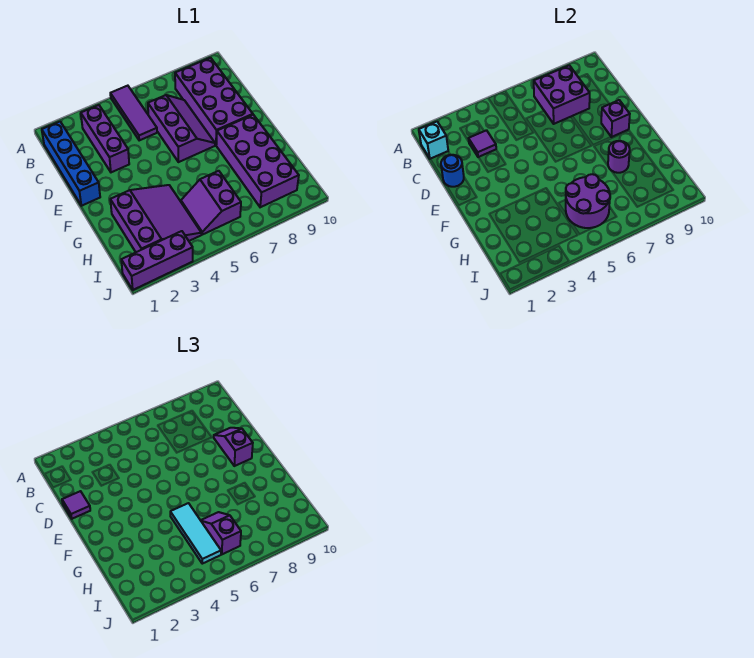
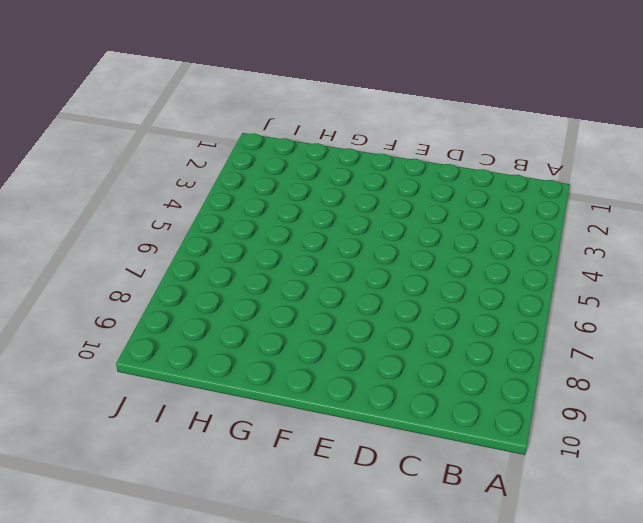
none -> purple 1x3 tile [110,86,157,140]
none -> blue 1x4 brick [42,122,100,206]
none -> purple 1x3 brick [81,105,129,172]

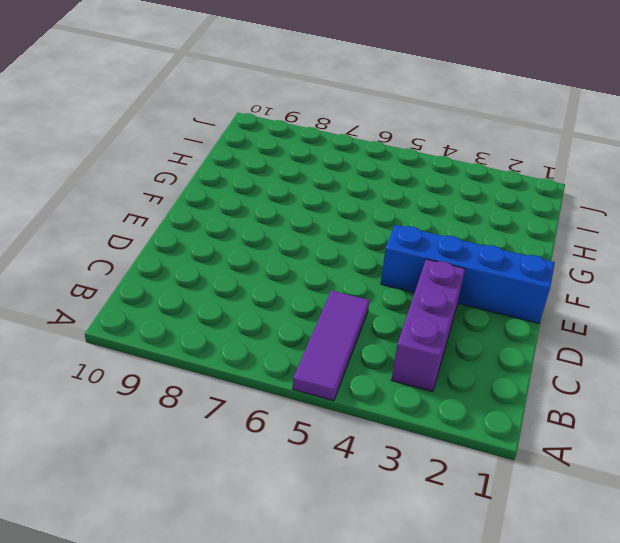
blue 1x4 brick [381,225,555,323] -> blue 1x4 brick turned to [42,122,100,206]
none -> purple 2x4 brick [175,58,253,145]
none -> purple 2x3 slope [148,95,215,162]
none -> purple 2x4 brick [216,115,299,207]

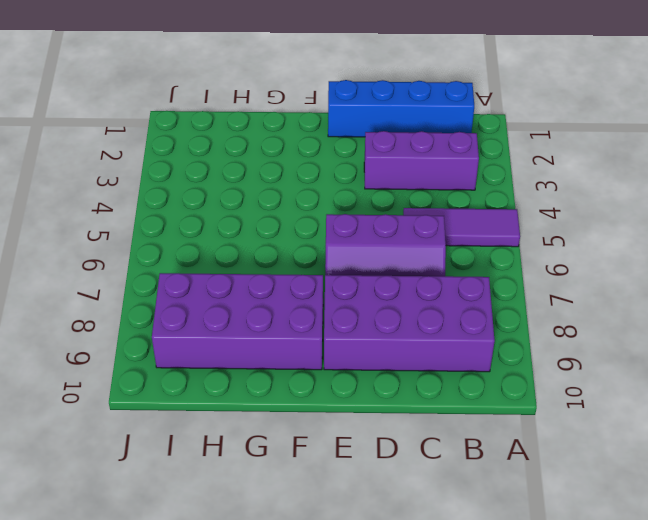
none -> purple 3x3 slope [110,185,201,252]
none -> purple 2x2 slope [181,171,241,235]
none -> purple 1x3 brick [121,231,193,290]

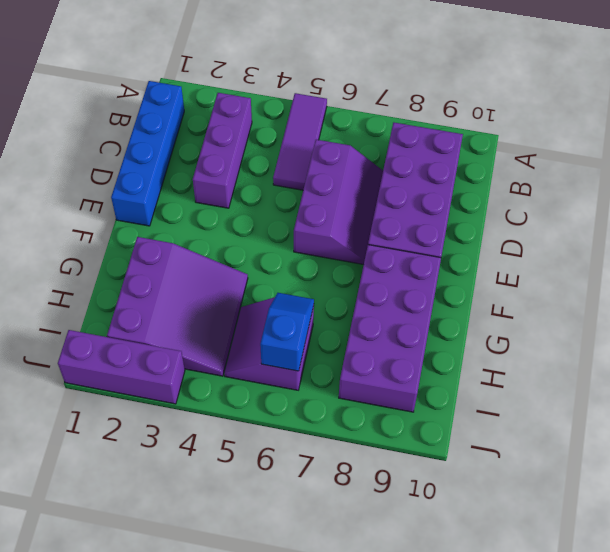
blue 1x2 slope [260,293,314,371] -> purple 2x2 round brick [566,174,610,228]
none -> cyan 1x1 brick [419,122,448,159]
none -> purple 2x2 brick [534,65,590,124]
none -> purple 1x1 tile [469,130,496,157]

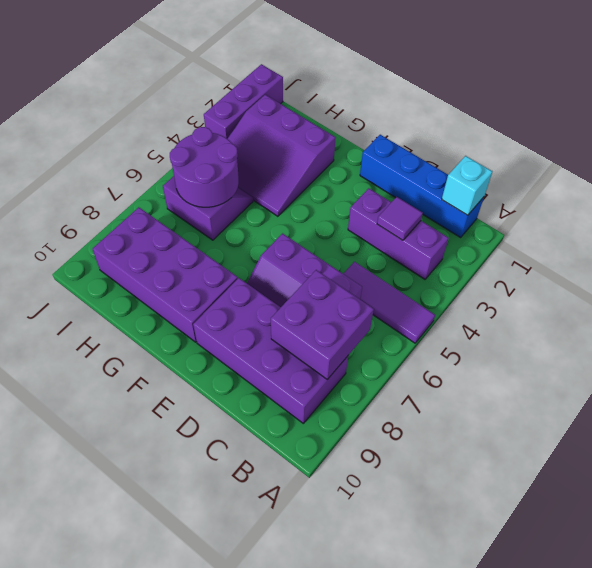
none -> blue 1x1 round brick [441,155,464,187]
none -> purple 1x1 brick [601,100,630,137]
none -> purple 1x1 round brick [608,141,630,173]

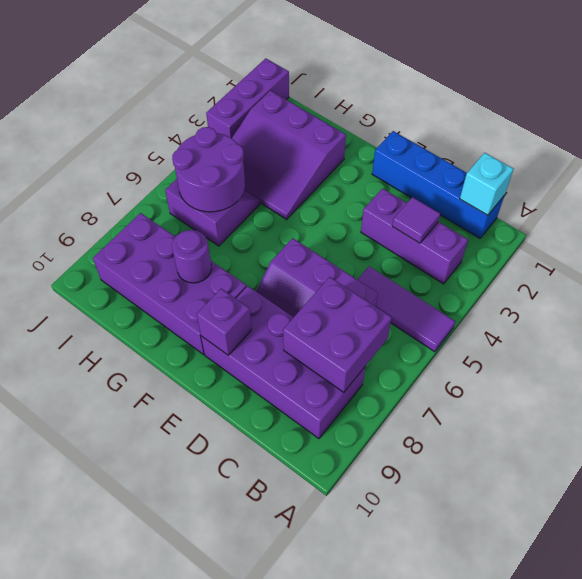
none -> blue 1x1 round brick [441,155,464,187]
none -> purple 1x1 tile [62,491,90,519]
none -> purple 1x2 slope [214,428,253,466]

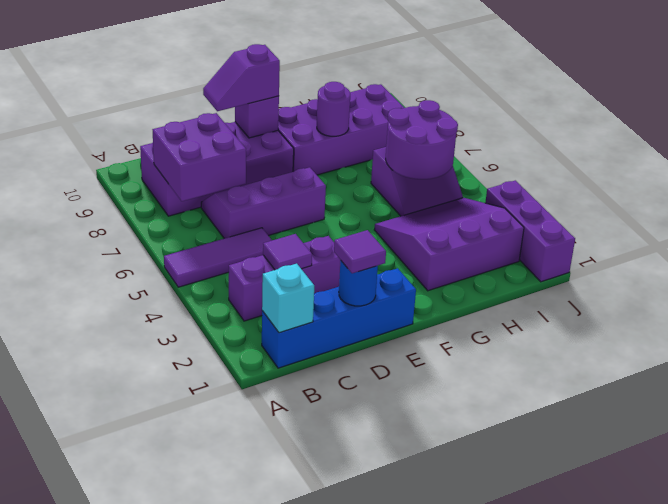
none -> cyan 1x3 tile [170,503,221,564]
none -> purple 1x2 slope [201,512,241,554]

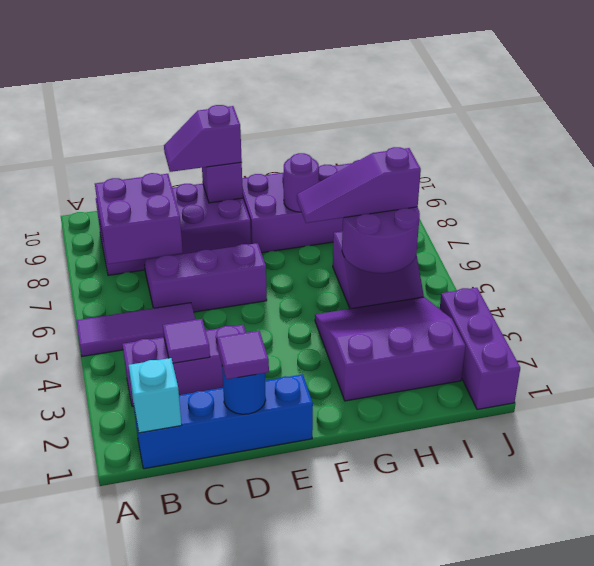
purple 1x3 slope [297,147,421,223] -> purple 1x2 slope [201,512,241,554]
none -> cyan 1x3 tile [170,503,221,564]

